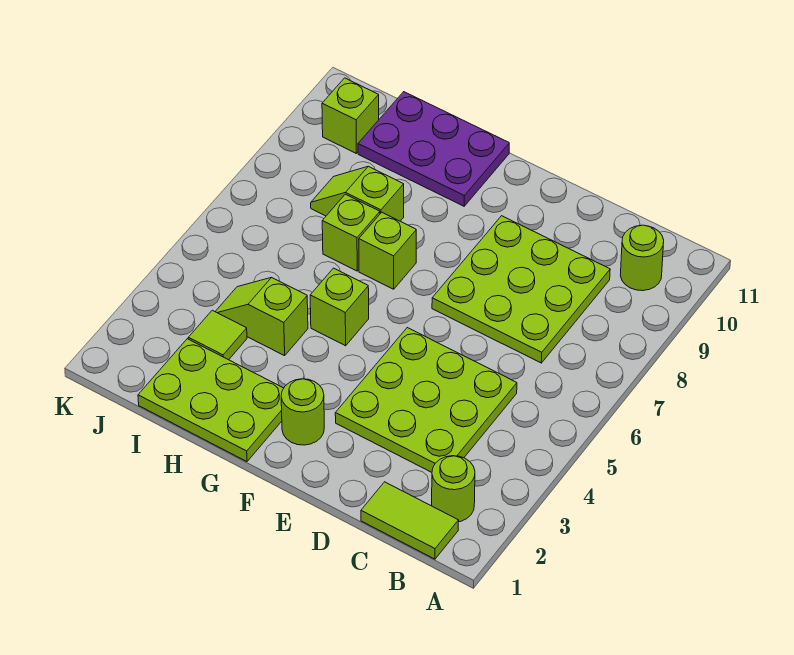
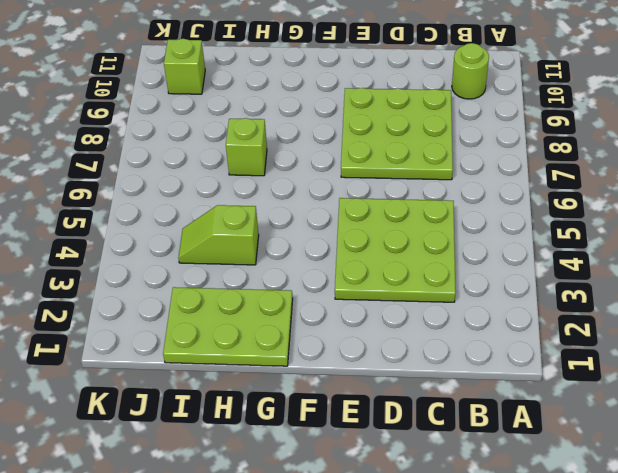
none -> lime 1x2 tile [361,482,459,559]
none -> lime 1x1 round brick [432,456,475,522]
none -> lime 1x1 round brick [281,379,324,445]

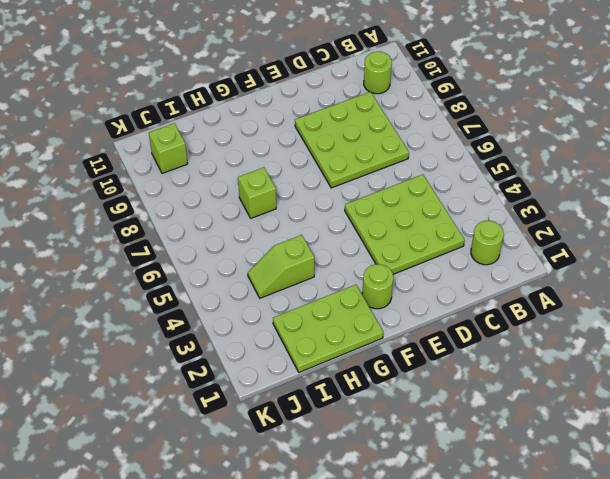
none -> lime 1x2 tile [361,482,459,559]
none -> lime 1x1 brick [310,268,369,346]
none -> lime 1x1 brick [359,212,416,289]

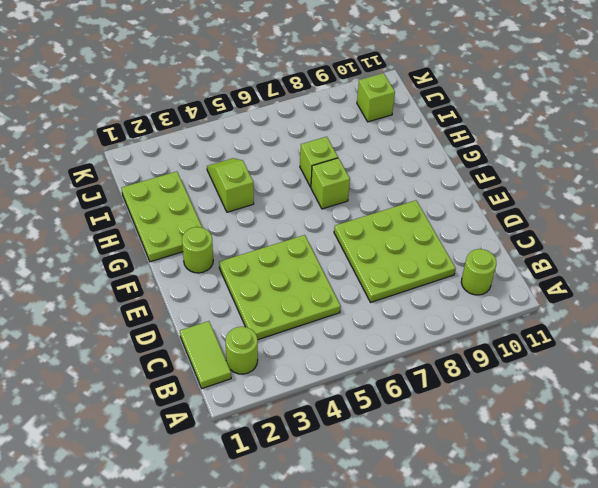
none -> lime 1x1 brick [310,268,369,346]
none -> purple 2x3 plate [358,92,509,206]
none -> lime 1x2 slope [311,166,404,221]

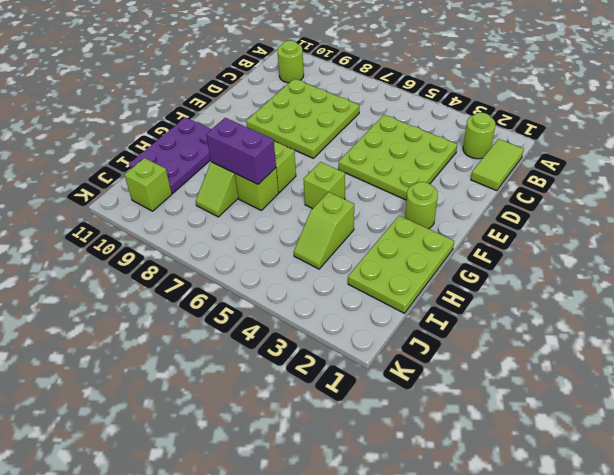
purple 1x2 brick [206,118,276,184] -> none
none -> lime 1x1 tile [188,310,247,360]

